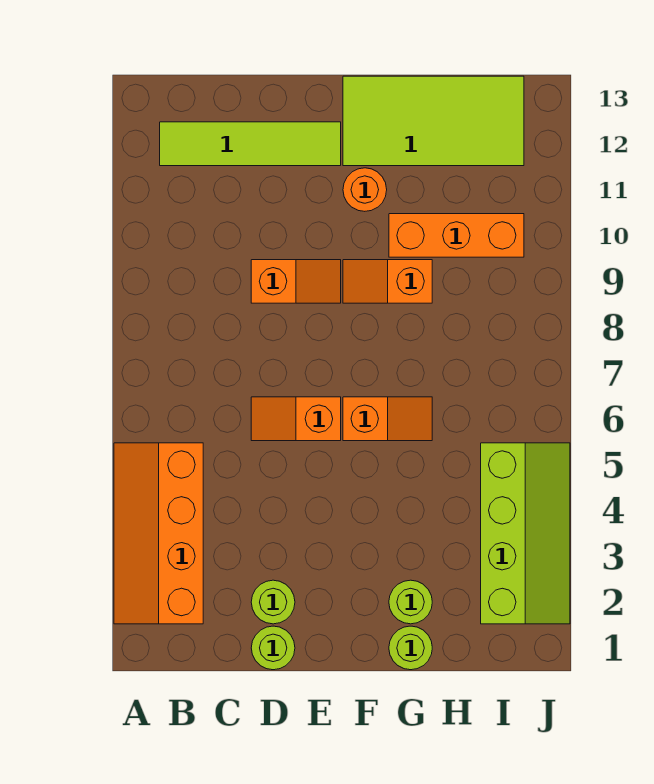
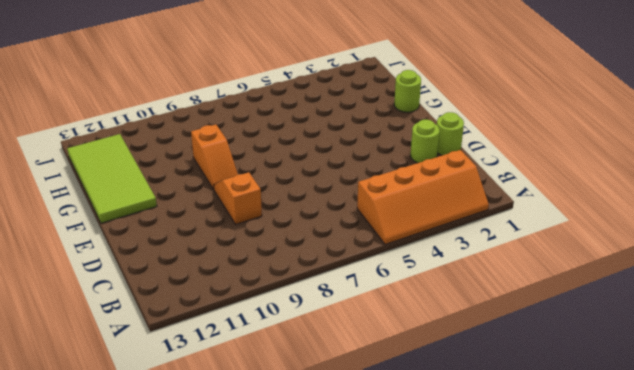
none -> lime 1x4 tile [160,122,341,166]
none -> orange 1x2 slope [251,397,341,441]
none -> orange 1x2 slope [343,397,432,441]

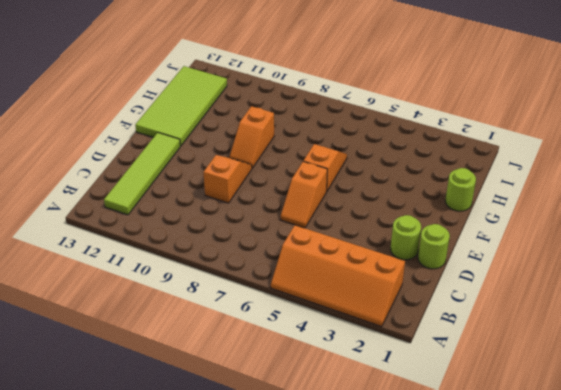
none -> orange 1x1 round brick [343,168,387,211]
none -> lime 1x1 round brick [389,580,432,624]
none -> orange 1x3 brick [389,214,524,257]

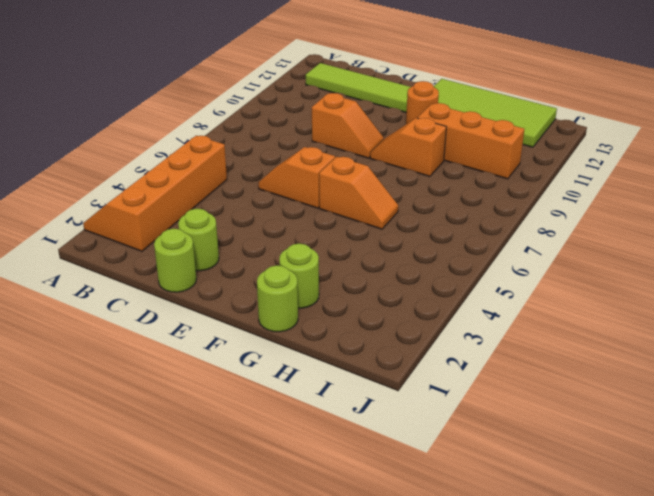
none -> lime 2x4 slope [481,443,570,624]

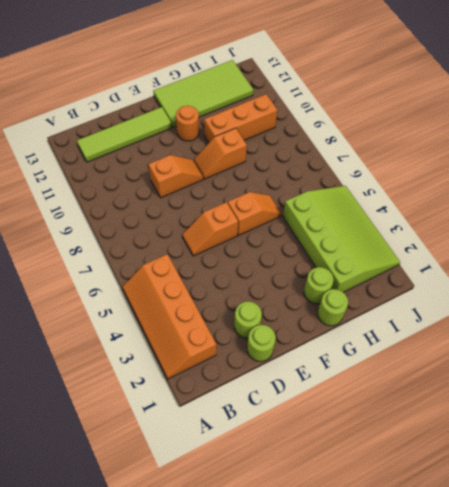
lime 3x4 slope [283,186,400,292] -> lime 2x4 slope [481,443,570,624]

